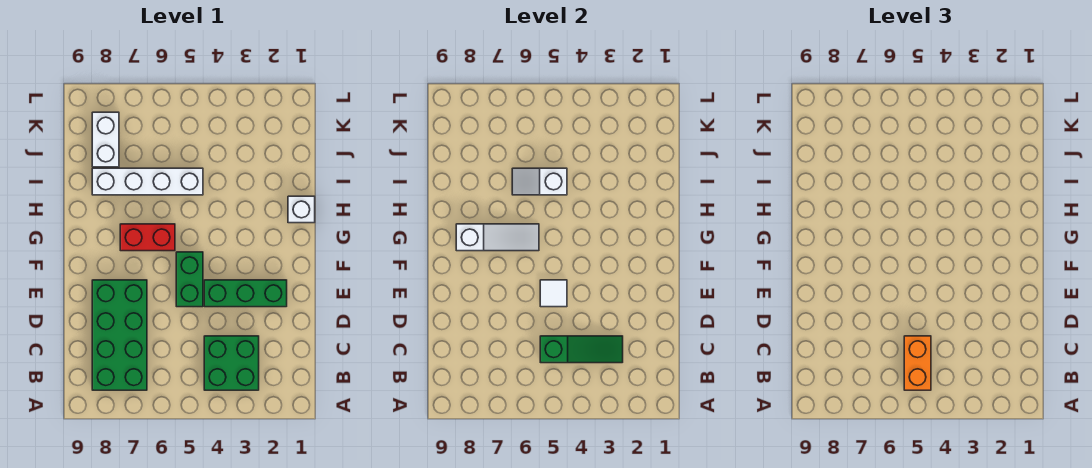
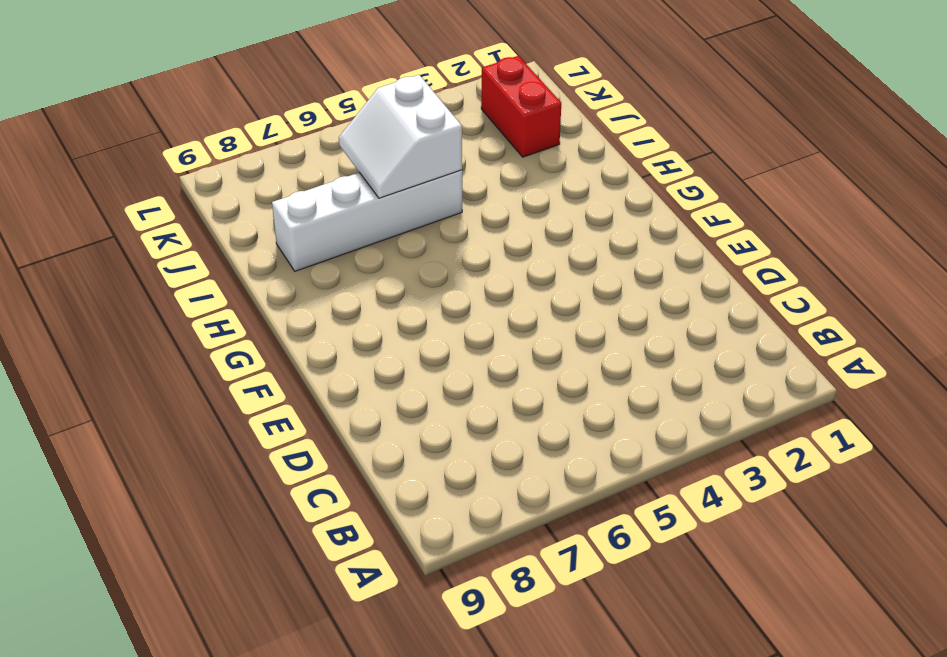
white 2x2 slope [339,75,462,198] -> white 1x2 slope [512,168,567,195]
red 1x2 brick [481,56,561,157] -> red 1x2 brick turned to [120,224,175,251]
none -> green 2x2 brick [204,336,259,390]
none -> green 2x4 brick [92,280,147,390]
none -> green 1x3 brick [204,280,287,307]

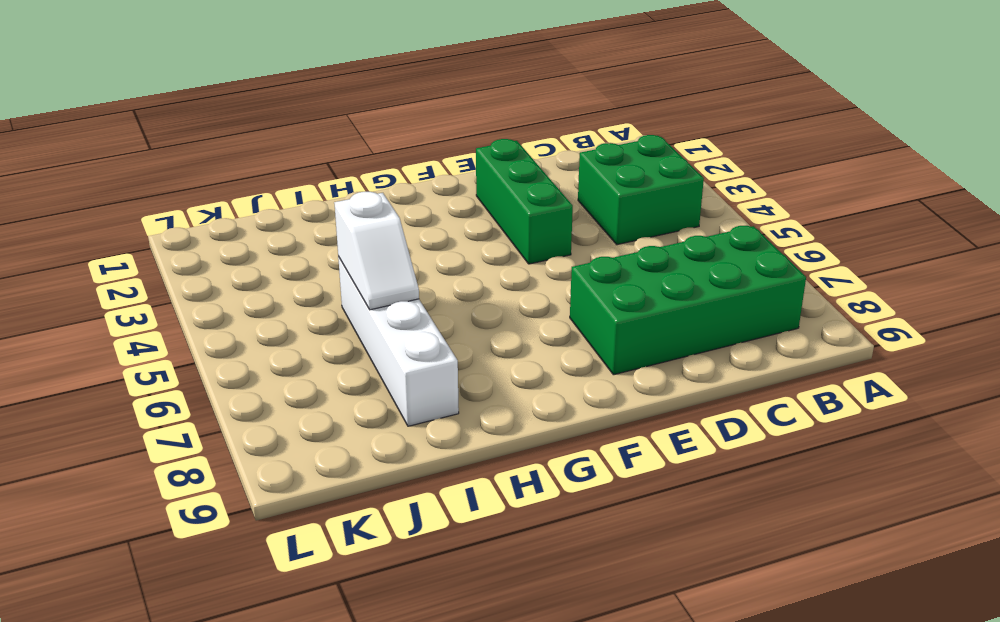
none -> green 1x2 brick [176,252,203,307]
none -> red 1x2 brick [120,224,175,251]
none -> white 1x1 brick [288,196,315,223]

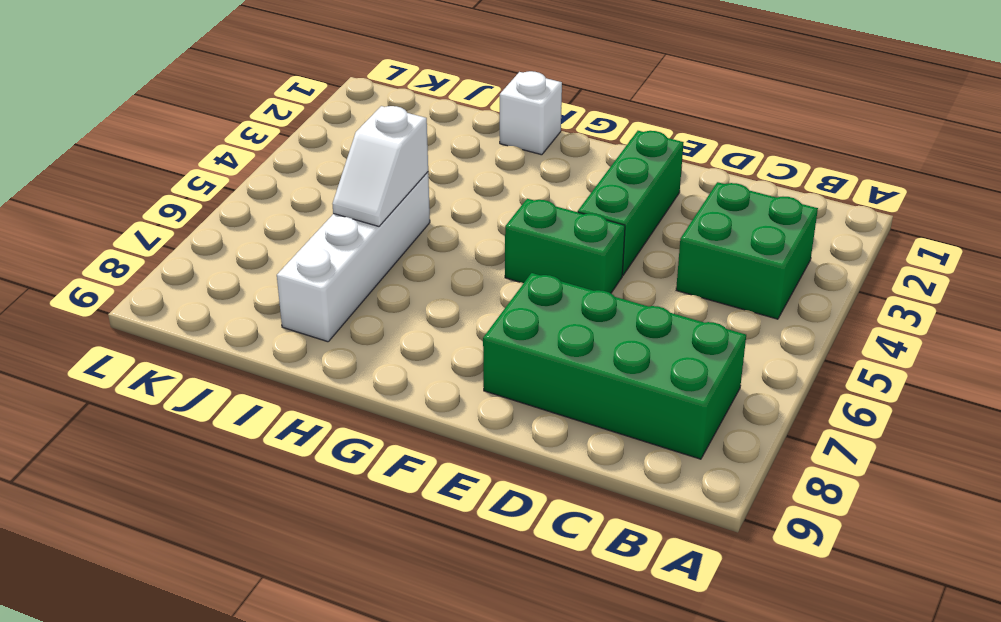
none -> red 1x2 brick [120,224,175,251]
none -> white 1x2 brick [92,112,119,167]
none -> green 1x3 slope [540,336,623,363]

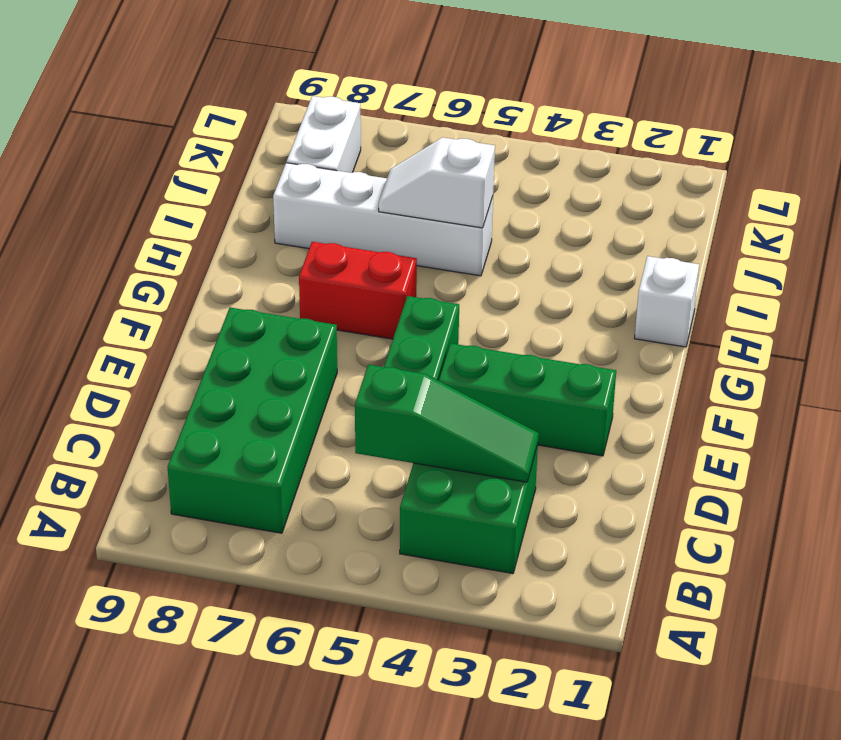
none -> white 1x1 tile [540,280,567,307]
none -> white 1x3 slope [456,224,539,251]
none -> orange 1x2 brick [904,336,931,390]

